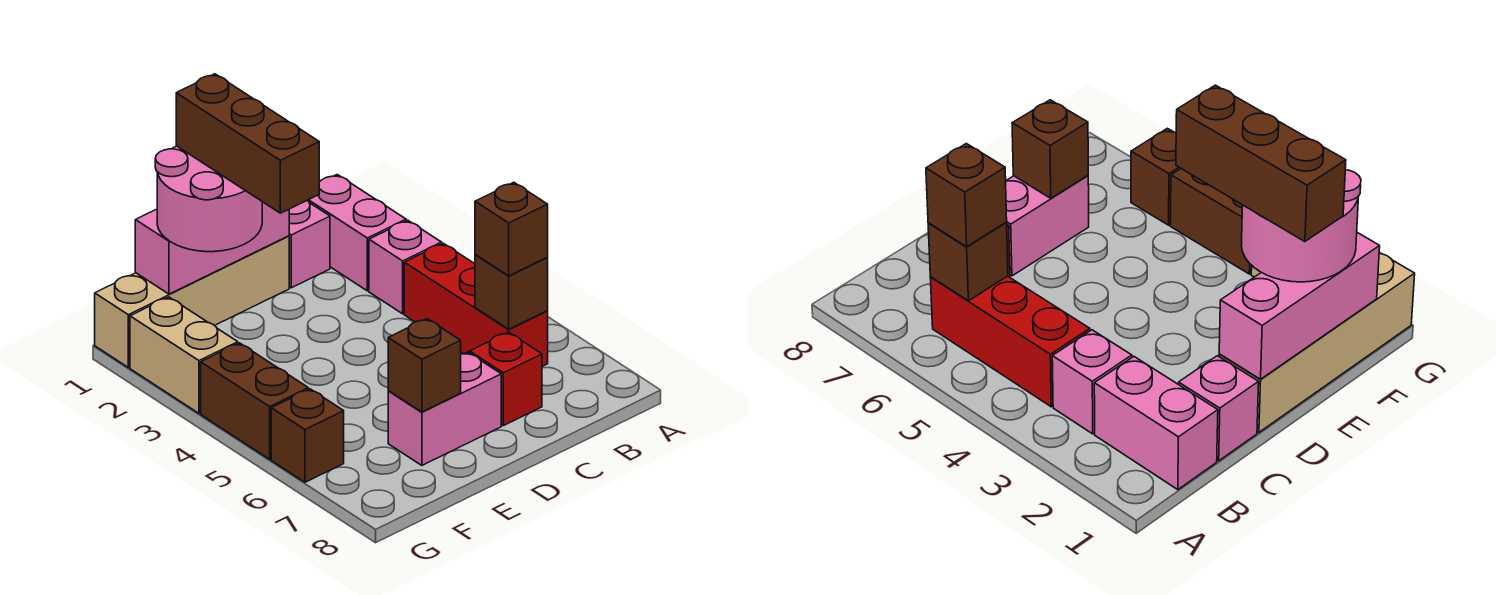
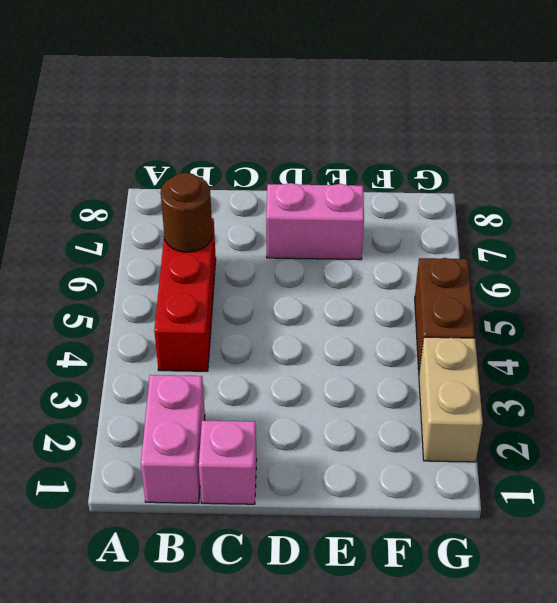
brown 1x1 round brick [161,173,212,252] -> brown 1x1 brick [475,255,548,329]
none -> pink 1x1 brick [369,220,442,314]
none -> red 1x1 brick [470,332,542,426]
none -> tan 1x4 brick [95,236,289,367]

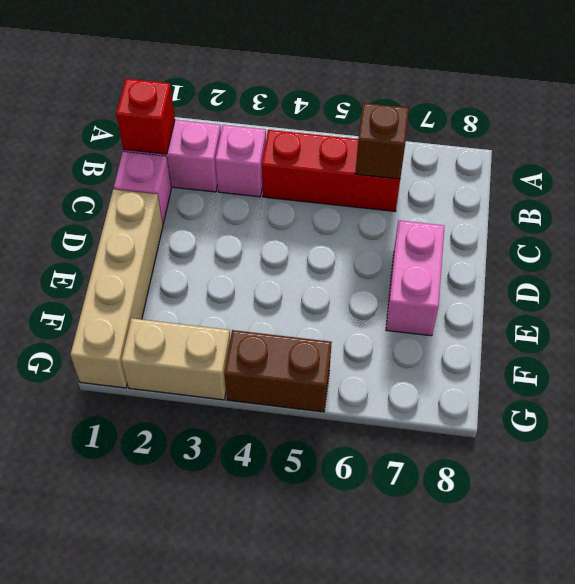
red 1x1 brick [116,79,175,154] -> red 1x1 brick moved to [470,332,542,426]
none -> brown 1x1 brick [271,389,344,482]
none -> pink 1x3 brick [135,202,289,294]
none -> brown 1x1 brick [388,319,461,412]

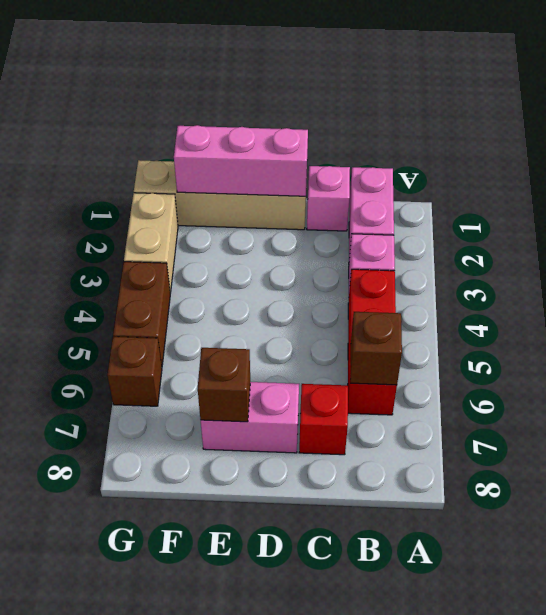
none -> brown 1x1 brick [475,182,548,276]
none -> pink 2x2 round brick [155,146,262,252]
none -> brown 1x3 brick [176,74,319,213]

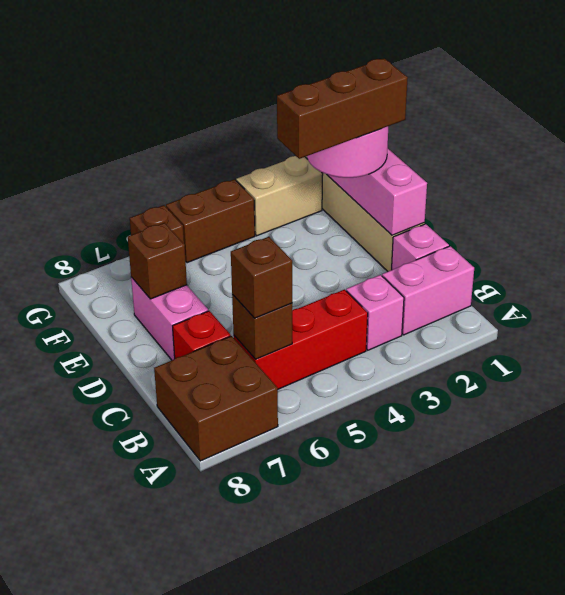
brown 2x2 brick [154,336,278,461] -> none

